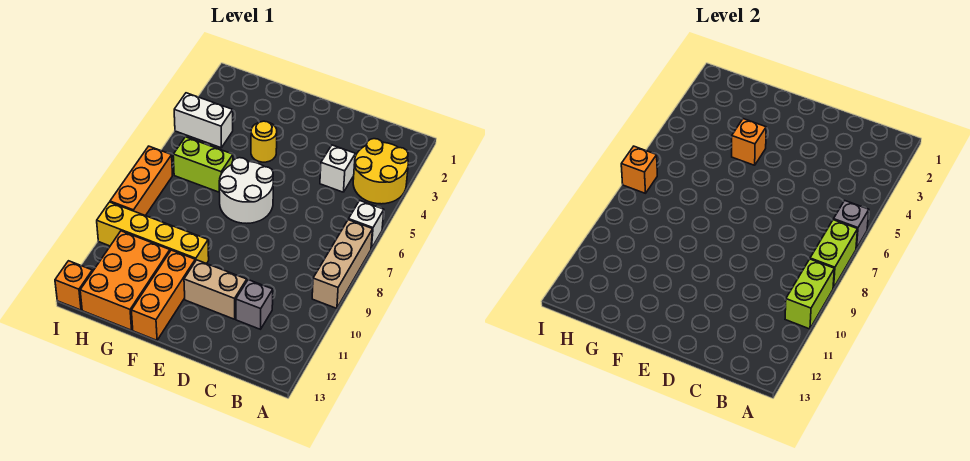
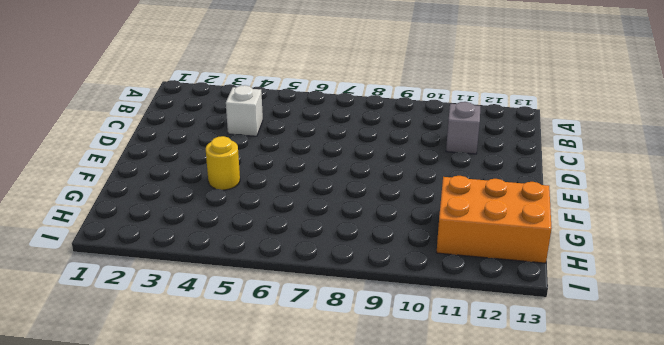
none -> yellow 2x2 round brick [353,139,408,204]
none -> white 1x1 brick [349,201,384,249]
none -> tan 1x3 brick [312,220,373,308]

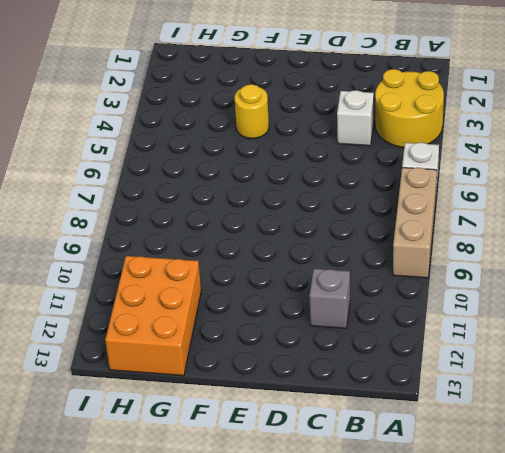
none -> tan 1x2 brick [184,260,247,319]
none -> white 2x2 round brick [219,158,273,223]
none -> yellow 1x4 brick [97,202,209,264]

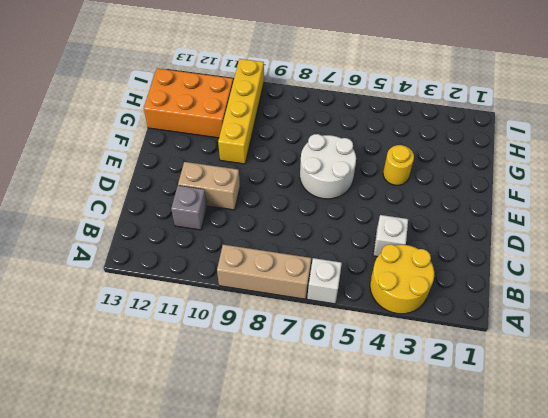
tan 1x2 brick [178,162,240,210] -> tan 1x2 brick turned to [184,260,247,319]
none -> orange 1x3 brick [131,250,195,340]
none -> lime 1x2 brick [173,137,233,192]
none -> white 1x2 brick [174,93,233,148]

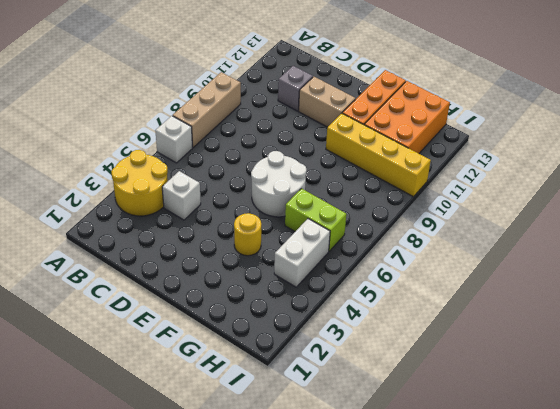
white 1x2 brick [274,219,330,287] -> white 1x2 brick turned to [174,93,233,148]
none -> orange 1x3 brick [110,146,172,216]
none -> orange 1x1 brick [55,261,92,310]
none -> grey 1x1 brick [834,201,869,249]

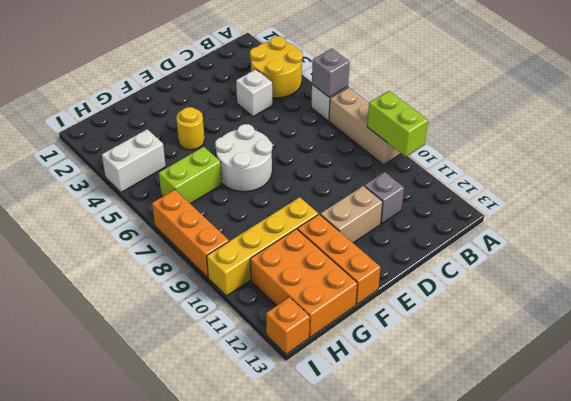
none -> lime 1x2 brick [810,220,858,288]
none -> orange 1x1 brick [732,119,766,165]
none -> orange 1x1 brick [621,146,657,193]

